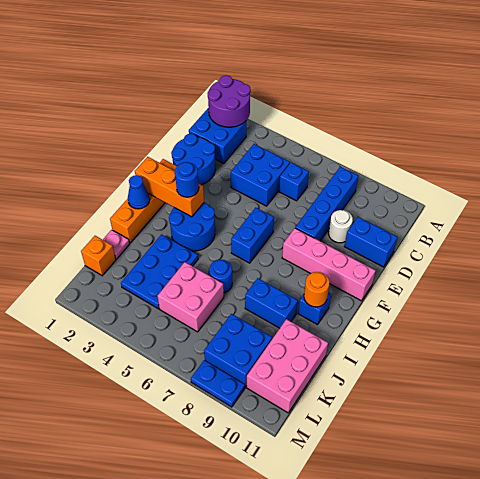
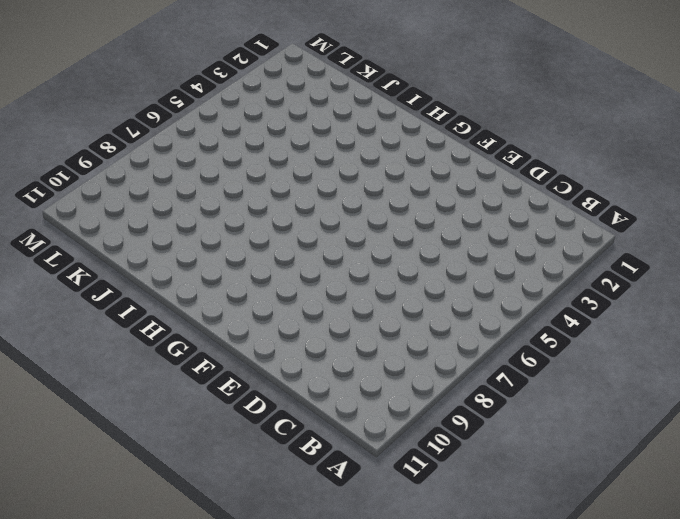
none -> blue 2x2 brick [189,108,246,163]
none -> blue 1x4 brick [295,167,358,241]
none -> blue 2x2 brick [231,144,290,206]

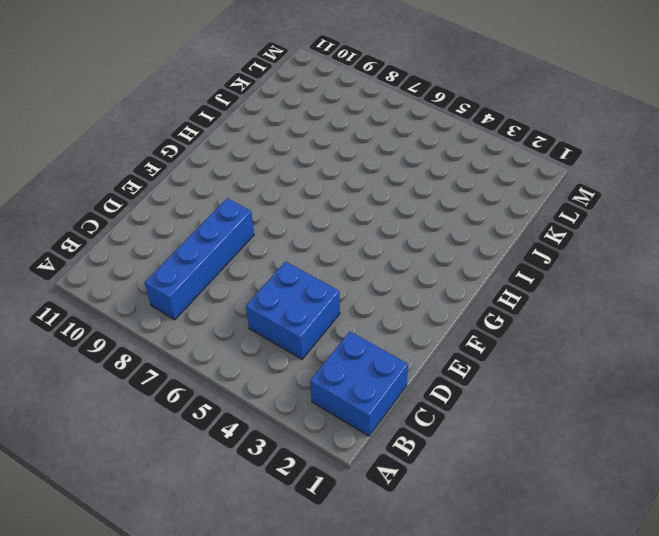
none -> blue 1x1 brick [279,163,309,201]
none -> blue 2x2 round brick [171,134,215,185]
none -> white 1x1 round brick [329,210,353,243]

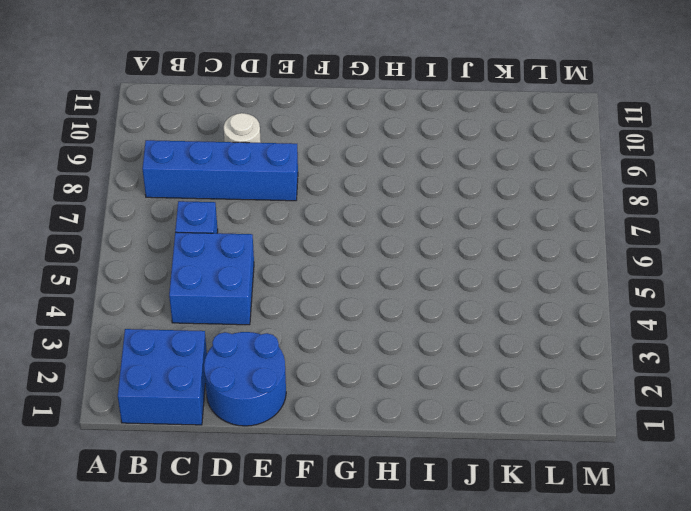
none -> blue 1x2 brick [344,217,398,267]
none -> orange 1x4 brick [110,159,177,243]
none -> blue 1x2 brick [231,208,274,263]

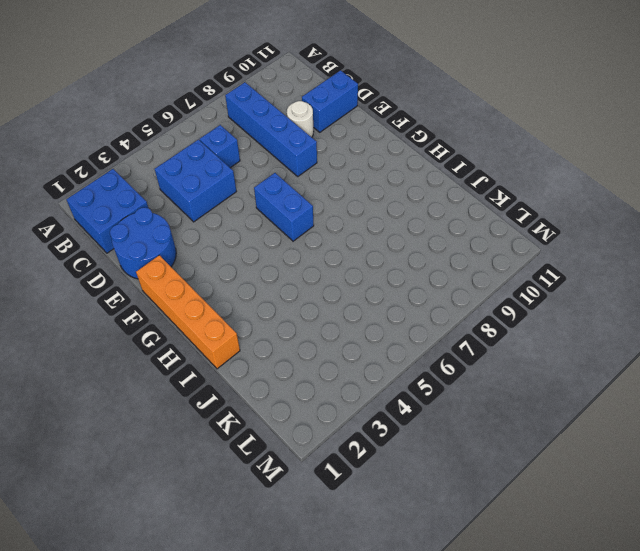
none -> pink 1x4 brick [282,228,376,301]
none -> blue 2x2 round brick [169,202,215,251]
none -> blue 1x1 brick [298,292,331,325]

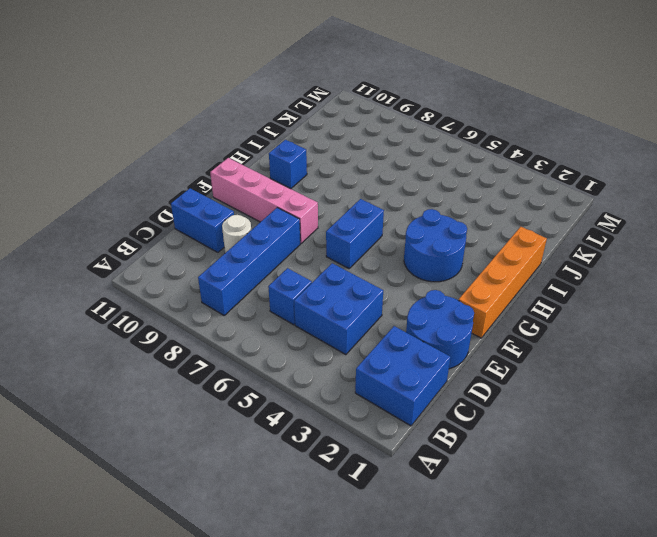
none -> blue 2x3 plate [121,234,198,309]
none -> blue 1x1 round brick [209,260,232,293]
none -> blue 1x2 brick [245,278,298,328]

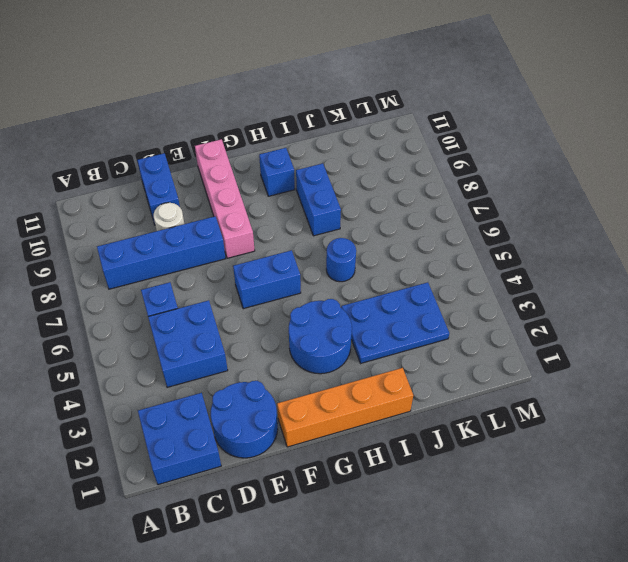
none -> pink 1x1 plate [103,230,130,259]
none -> pink 2x2 brick [157,262,224,332]
none -> pink 2x3 brick [247,319,328,413]

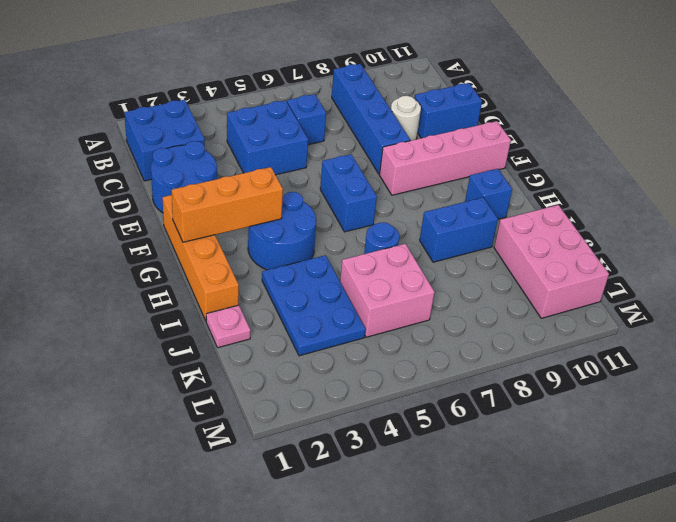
none -> orange 1x1 brick [81,236,116,276]
none -> blue 2x2 brick [204,314,272,387]
none -> blue 1x2 plate [191,360,245,407]

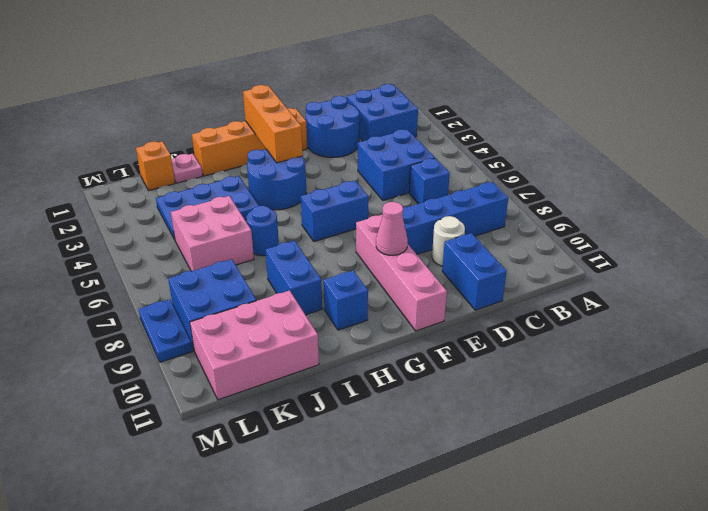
pink 1x1 cone [376,202,408,255] -> none
none -> purple 2x2 round brick [208,75,251,127]
none -> blue 1x1 cone [128,175,150,209]
none -> orange 1x1 round brick [304,272,330,307]

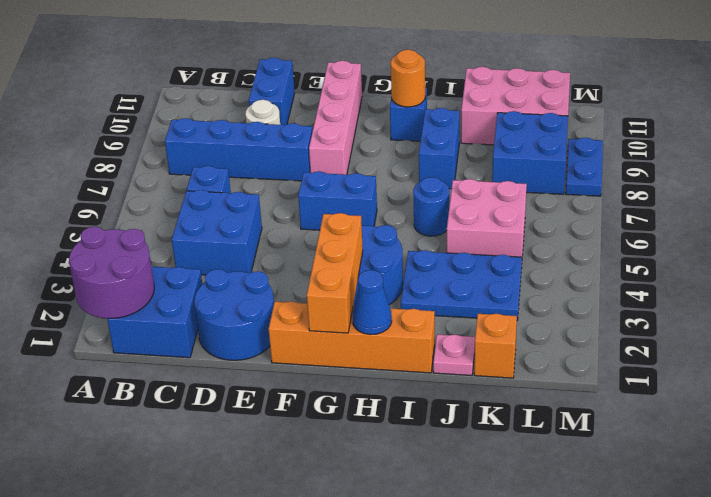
none -> blue 1x1 round brick [175,162,199,197]

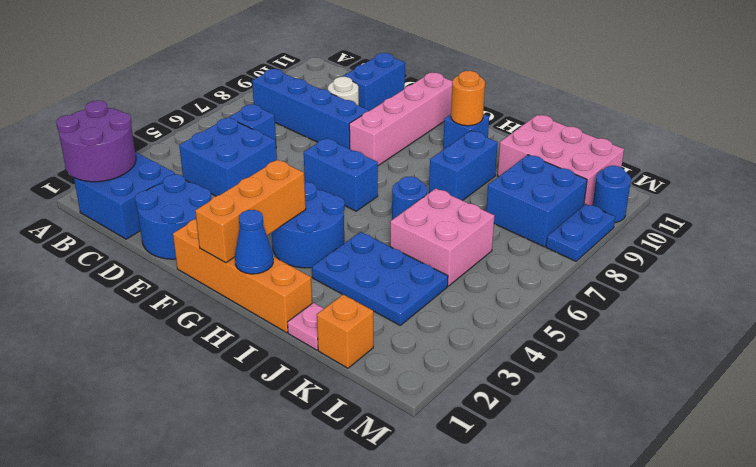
blue 1x1 round brick [593,166,631,223] -> blue 1x1 round brick moved to [175,162,199,197]

